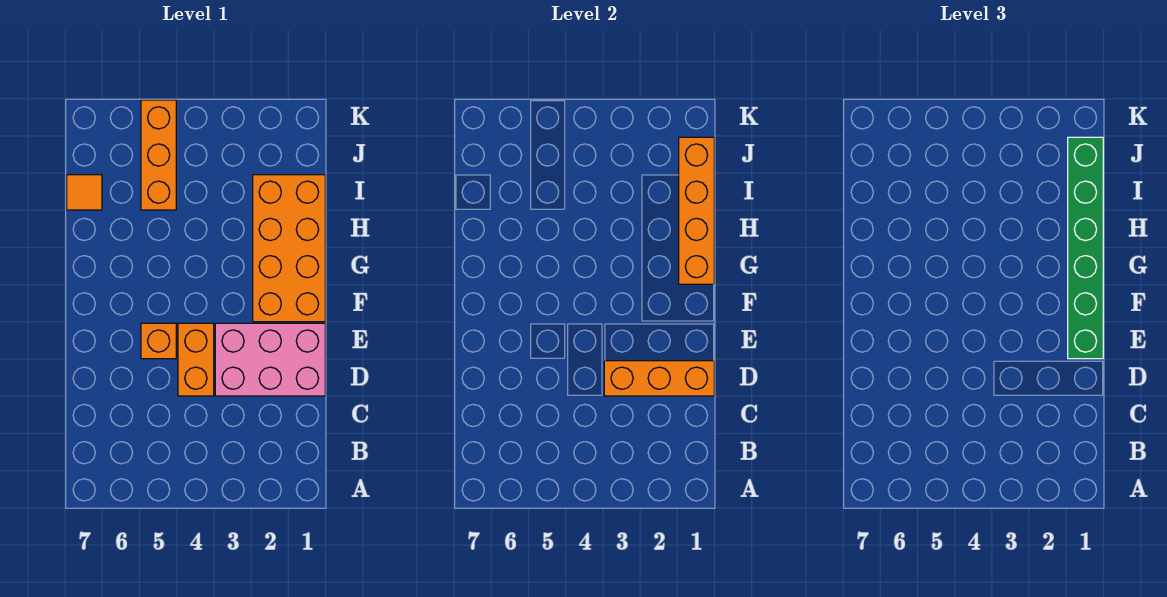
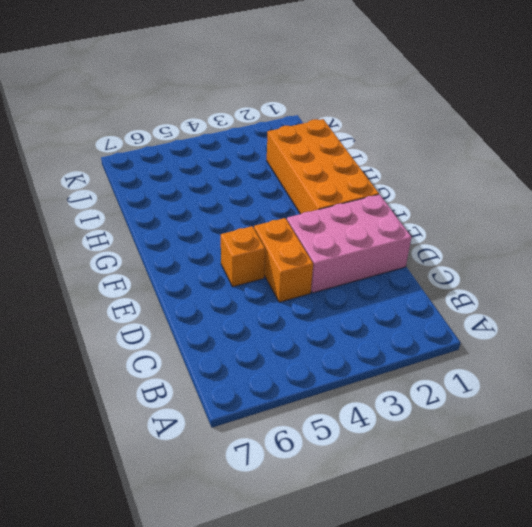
none -> orange 1x3 brick [141,100,176,210]
none -> orange 1x1 tile [67,175,102,210]

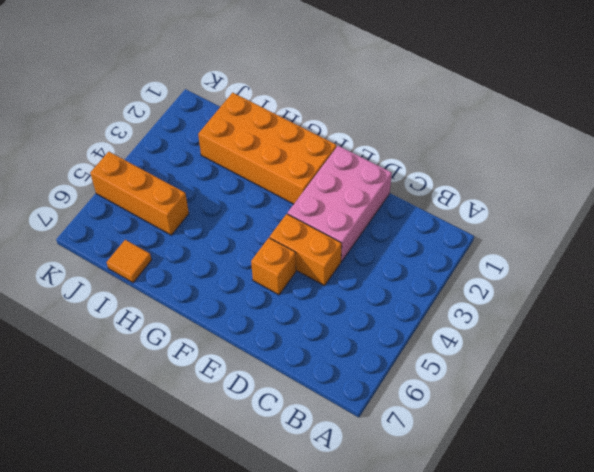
none -> orange 1x3 brick [604,361,714,396]
none -> orange 1x4 brick [679,137,714,284]

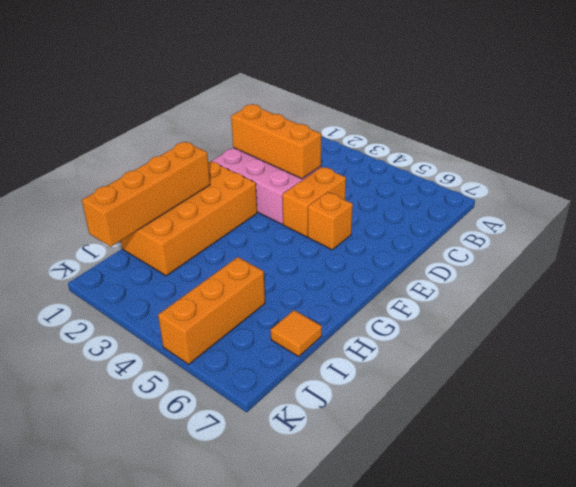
none -> green 1x6 brick [1068,137,1103,359]

